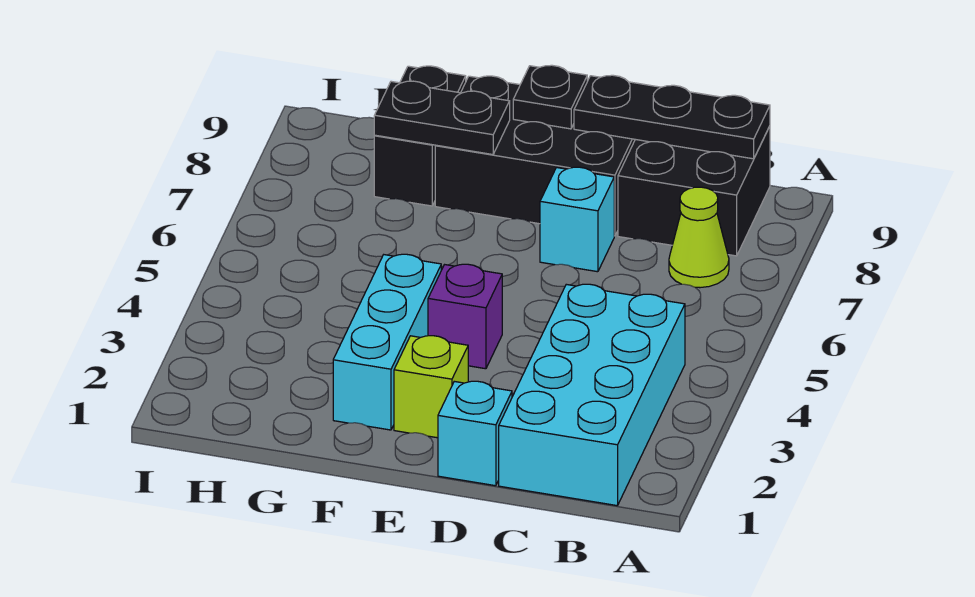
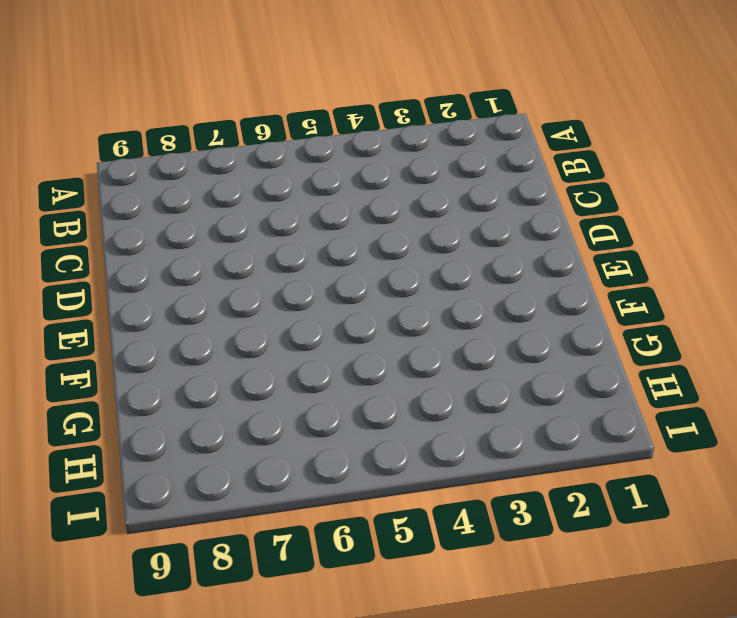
none -> cyan 2x4 brick [499,284,685,506]
none -> lime 1x1 cone [669,187,729,288]
none -> black 2x2 brick [618,126,770,256]

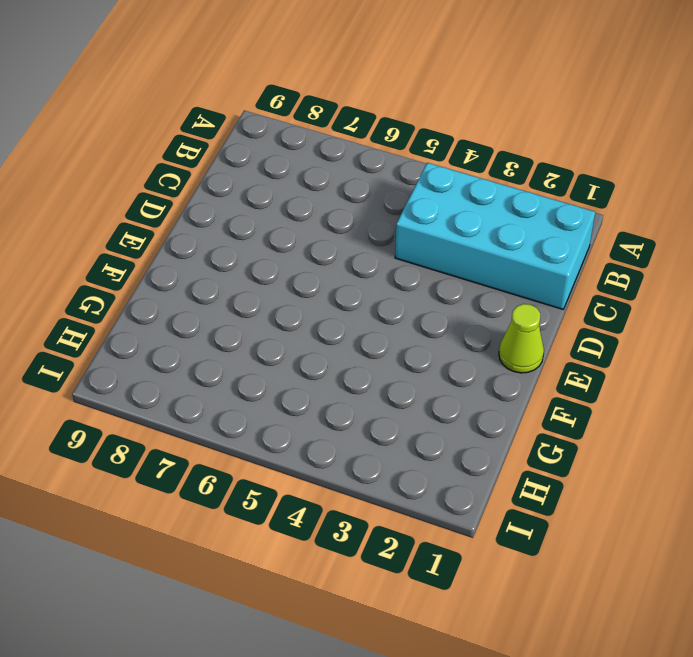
lime 1x1 cone [499,304,544,373] -> lime 1x1 cone moved to [669,187,729,288]
none -> black 2x2 brick [618,126,770,256]
none -> cyan 1x1 brick [438,381,512,486]
none -> cyan 1x1 brick [540,167,614,272]

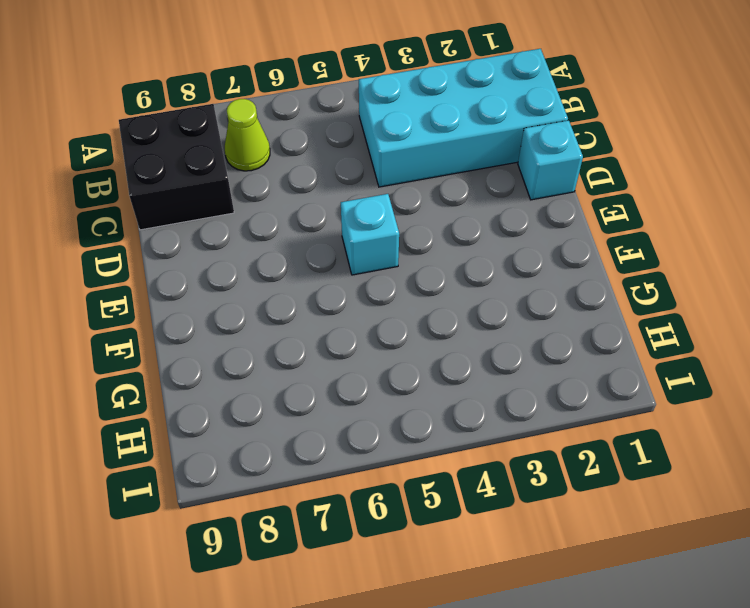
cyan 1x1 brick [341,194,399,275] -> cyan 1x1 brick moved to [540,167,614,272]
none -> black 2x3 brick [435,76,635,236]
none -> lime 1x1 brick [394,336,468,438]
none -> purple 1x1 brick [428,264,502,369]

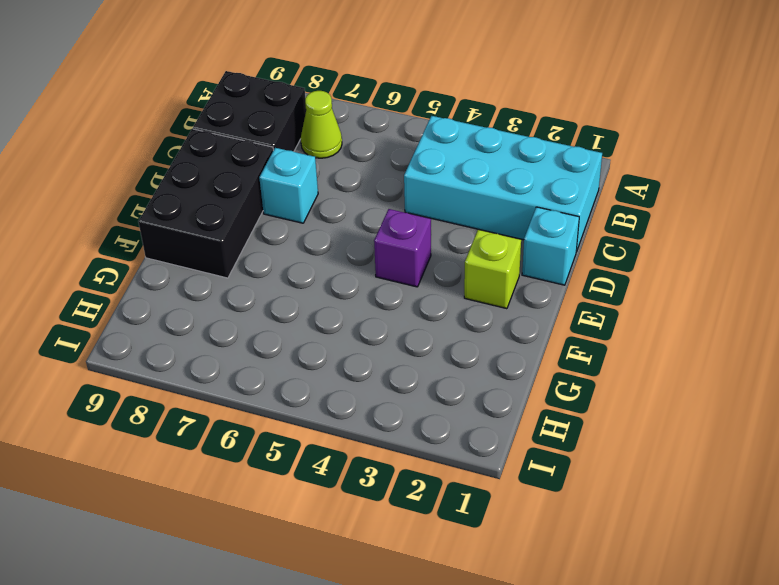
none -> cyan 1x3 brick [333,254,441,430]
none -> black 1x2 brick [374,66,466,206]
none -> black 1x3 plate [574,75,770,159]

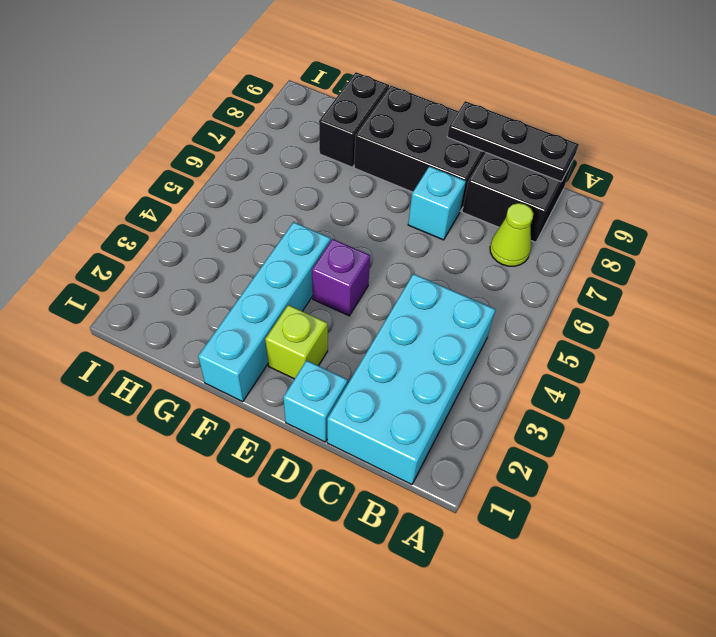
cyan 1x4 brick [198,222,331,401] -> cyan 1x3 brick [333,254,441,430]
none -> black 1x1 plate [513,65,587,129]
none -> black 1x2 plate [374,81,510,155]

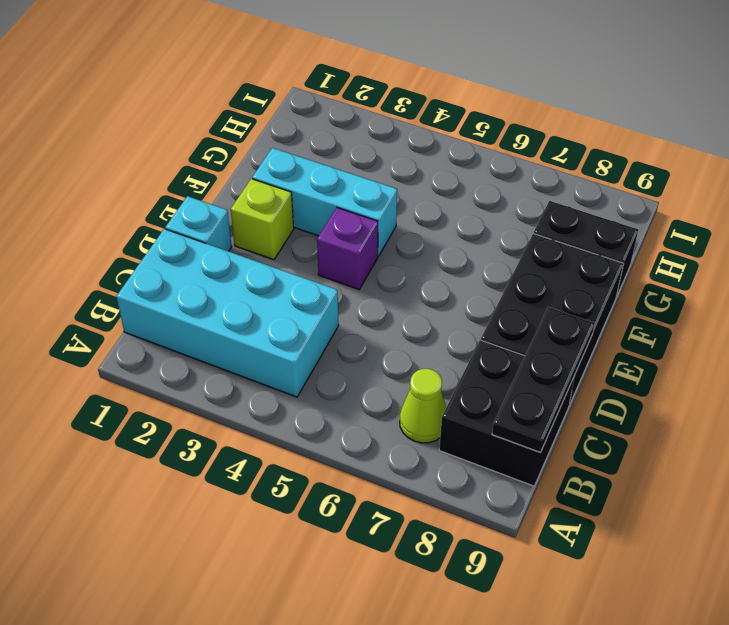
none -> cyan 1x1 brick [540,167,614,272]
none -> black 1x1 plate [513,65,587,129]
none -> black 1x2 plate [374,81,510,155]

